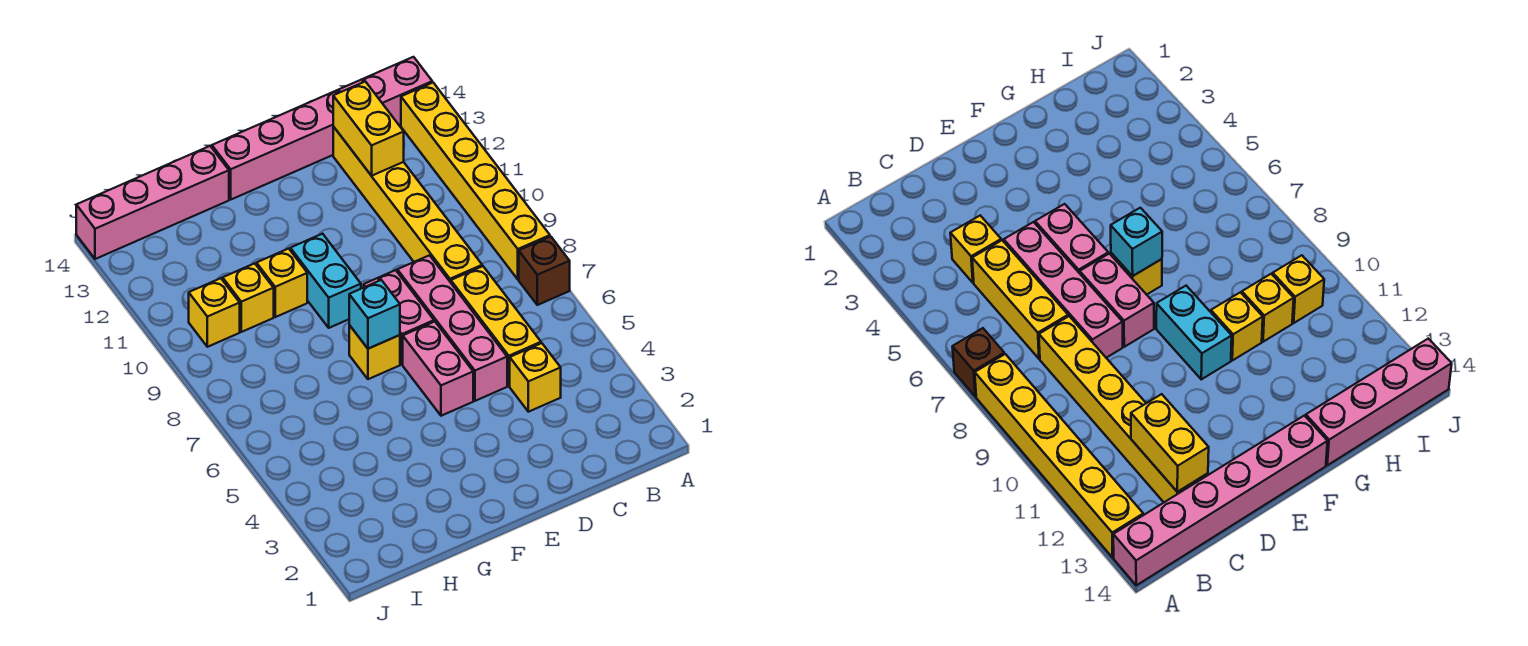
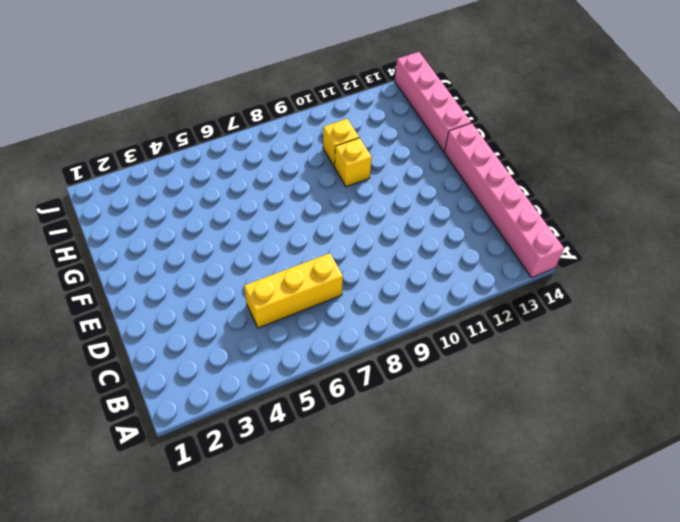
none -> brown 1x1 brick [519,236,570,305]
none -> yellow 1x6 brick [401,83,550,279]
none -> yellow 1x1 brick [510,343,561,412]

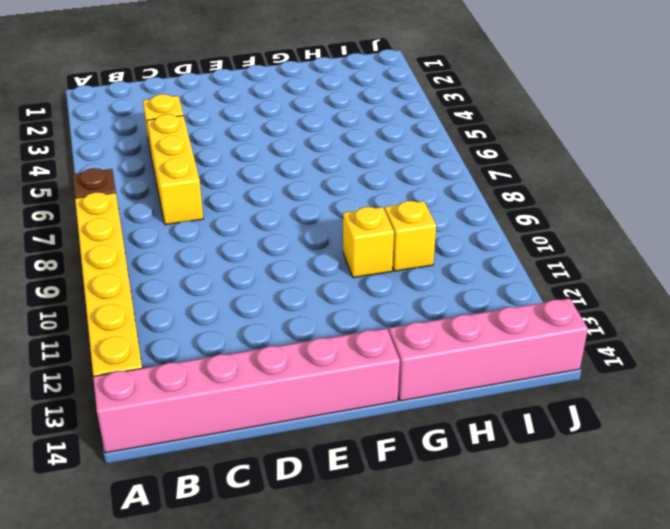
none -> yellow 1x6 brick [333,127,482,282]
none -> pink 1x4 brick [397,255,507,401]
none -> pink 1x2 brick [403,322,473,416]

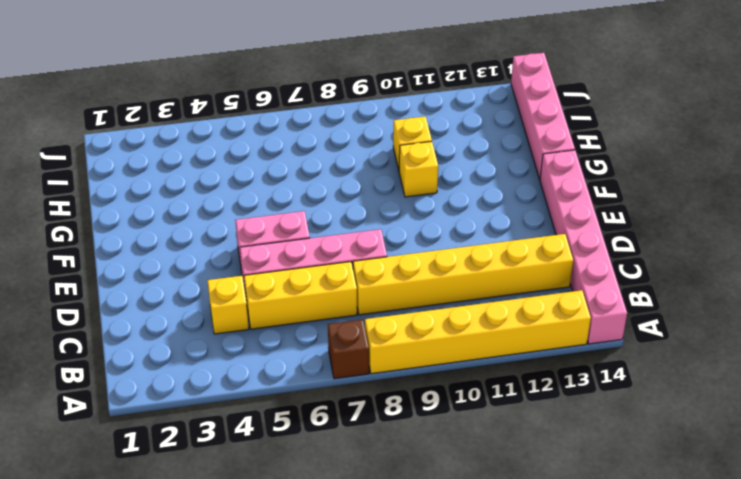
none -> pink 1x2 brick [364,270,434,364]
none -> yellow 1x1 brick [349,325,400,379]
none -> cyan 1x2 brick [290,234,361,328]

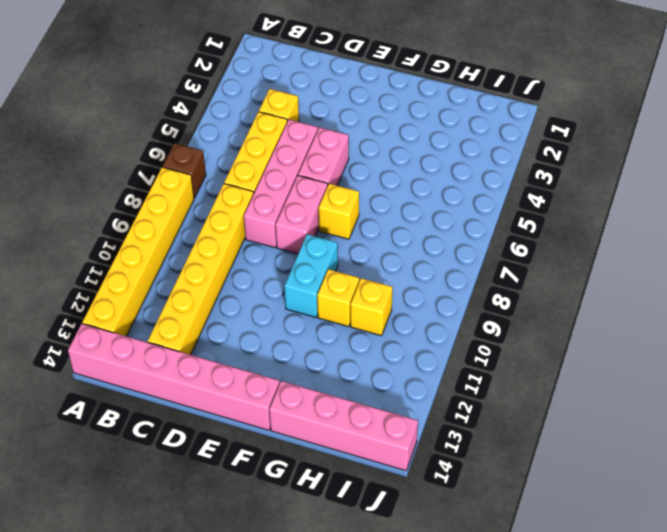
none -> yellow 1x1 brick [189,278,240,347]
none -> yellow 1x2 brick [333,81,404,176]
none -> cyan 1x1 brick [349,280,400,349]

